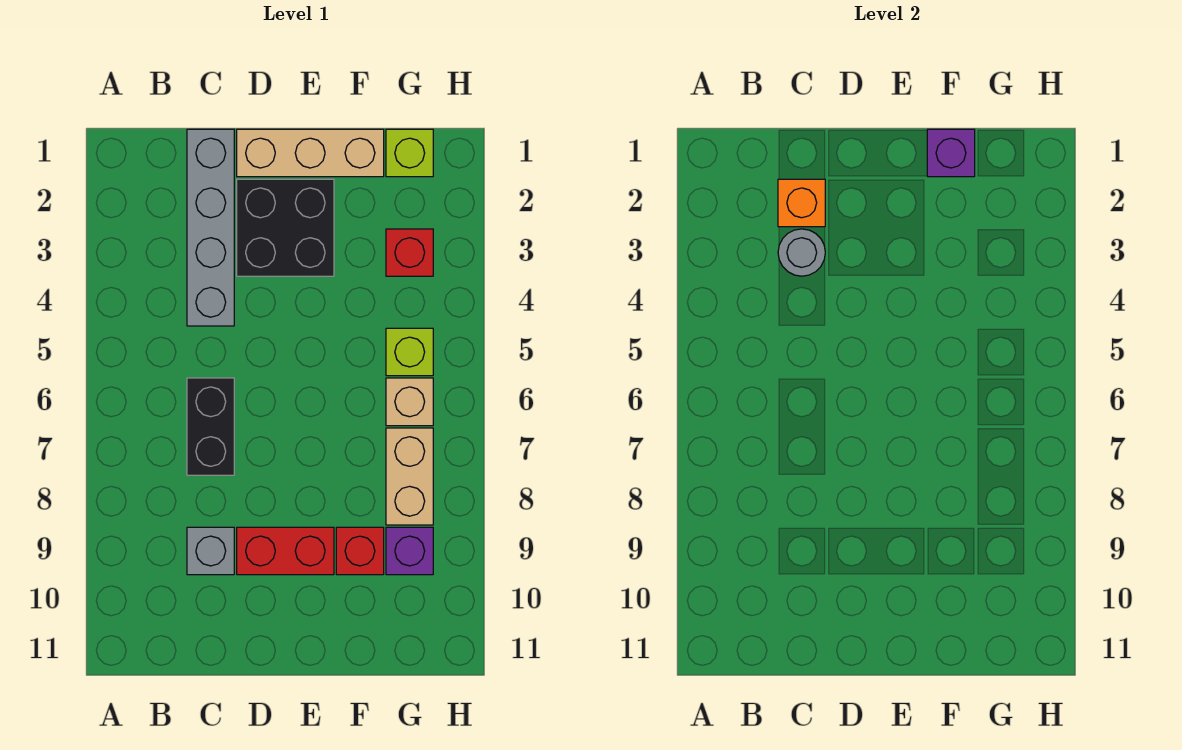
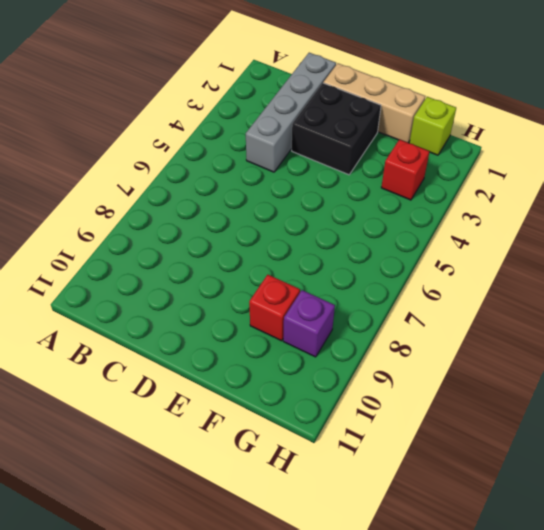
none -> black 1x2 brick [187,378,234,475]
none -> grey 1x1 brick [187,527,234,575]
none -> red 1x2 brick [237,527,334,575]

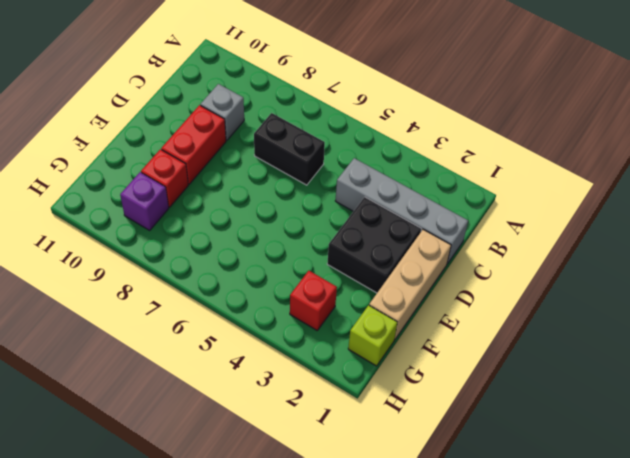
none -> lime 1x1 brick [386,328,433,376]
none -> tan 1x1 brick [386,378,433,426]
none -> tan 1x2 brick [386,428,433,525]

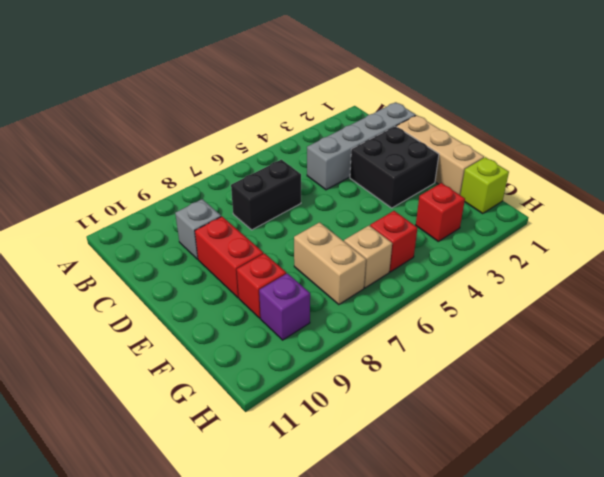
tan 1x2 brick [294,222,366,304] -> tan 1x2 brick turned to [386,428,433,525]
red 1x1 brick [370,211,417,272] -> lime 1x1 brick [386,328,433,376]
none -> orange 1x1 brick [778,179,825,227]
none -> grey 1x1 round brick [778,229,825,276]
none -> purple 1x1 brick [927,129,975,177]

